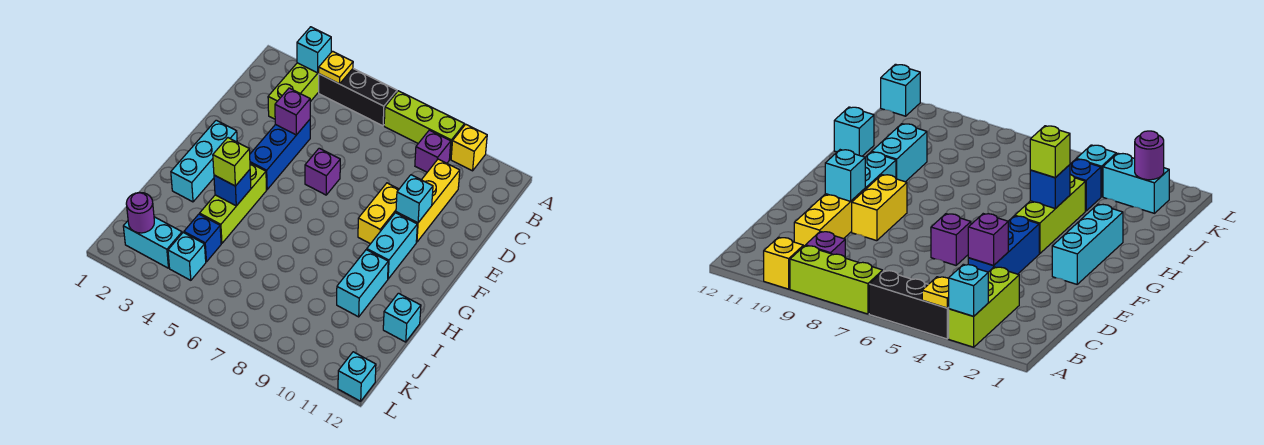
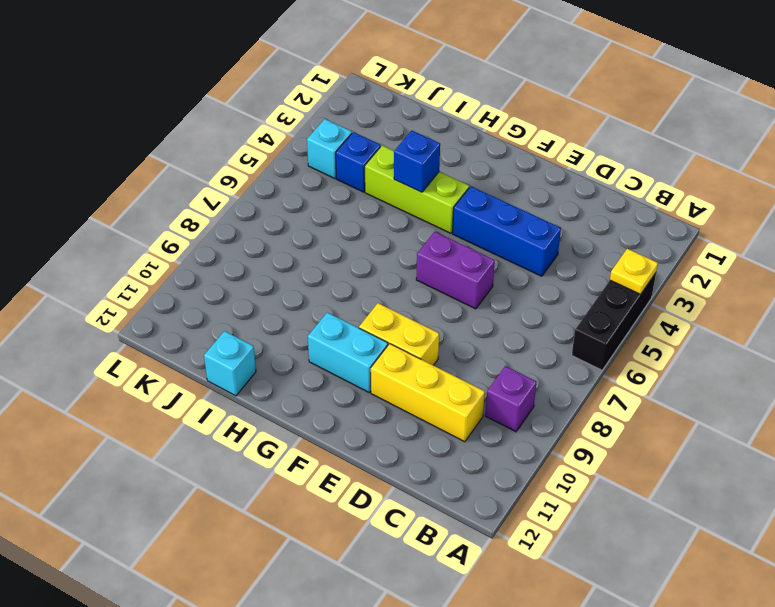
purple 1x2 brick [416,232,495,309] -> purple 1x1 brick [305,148,340,195]
none -> lime 1x3 brick [268,63,319,119]
none -> lime 1x3 brick [384,91,464,159]
none -> yellow 1x1 brick [451,124,487,171]

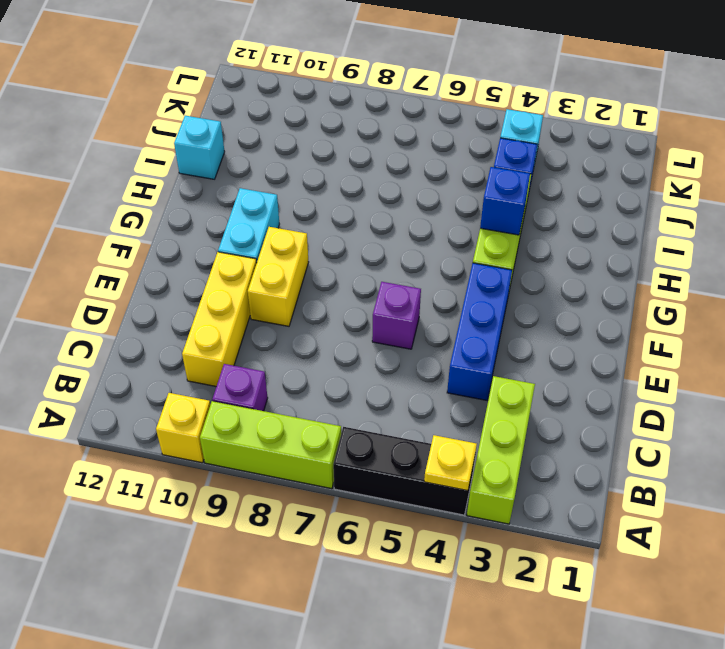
none -> cyan 1x3 brick [171,120,237,202]
none -> cyan 1x2 brick [337,250,388,317]
none -> cyan 1x2 brick [123,217,182,268]

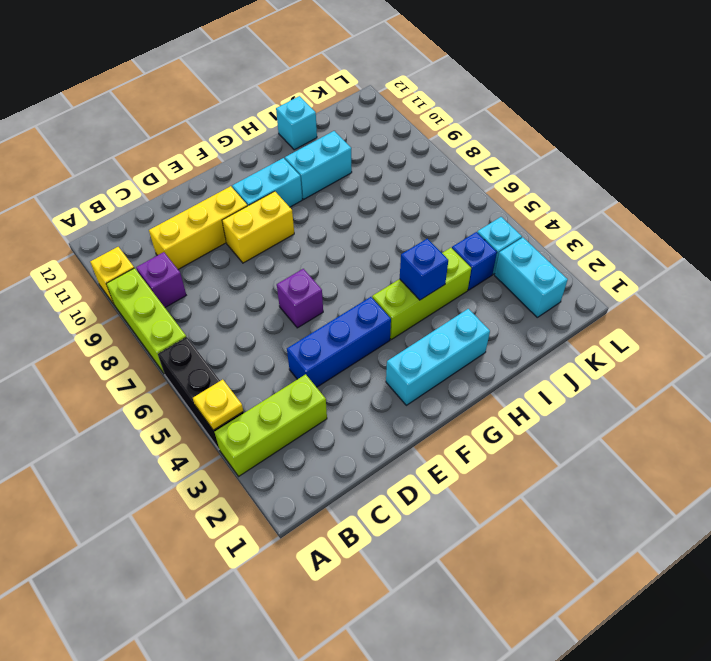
none -> cyan 1x1 brick [338,352,376,401]
none -> cyan 1x1 brick [297,27,331,73]
none -> purple 1x1 brick [275,88,310,135]

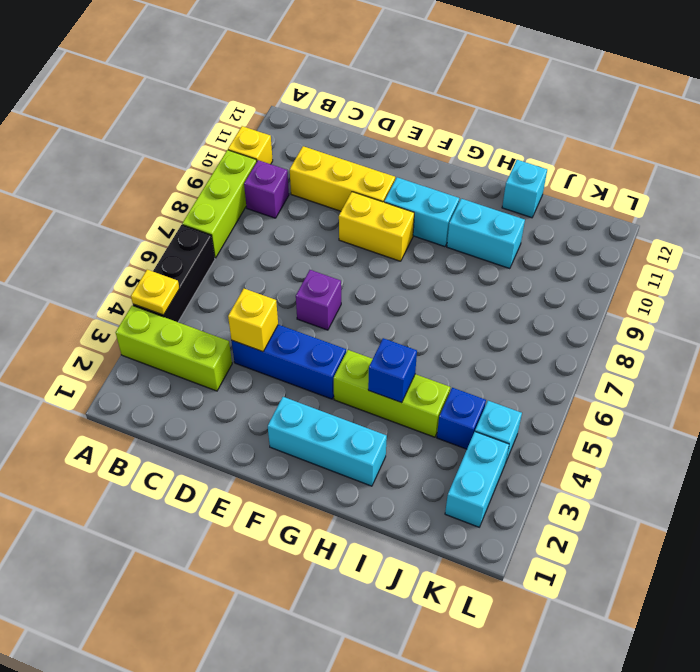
yellow 1x1 brick [228,289,278,352] -> purple 1x1 brick [275,88,310,135]
none -> cyan 1x1 brick [338,352,376,401]
none -> cyan 1x1 brick [297,27,331,73]
none -> cyan 1x1 brick [396,175,433,223]

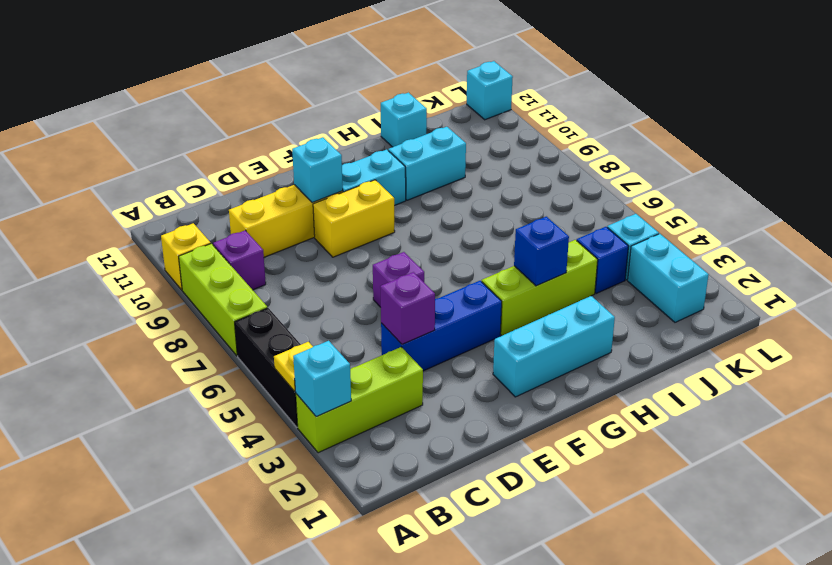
none -> purple 1x1 round brick [126,192,154,233]
none -> lime 1x1 brick [213,138,250,186]

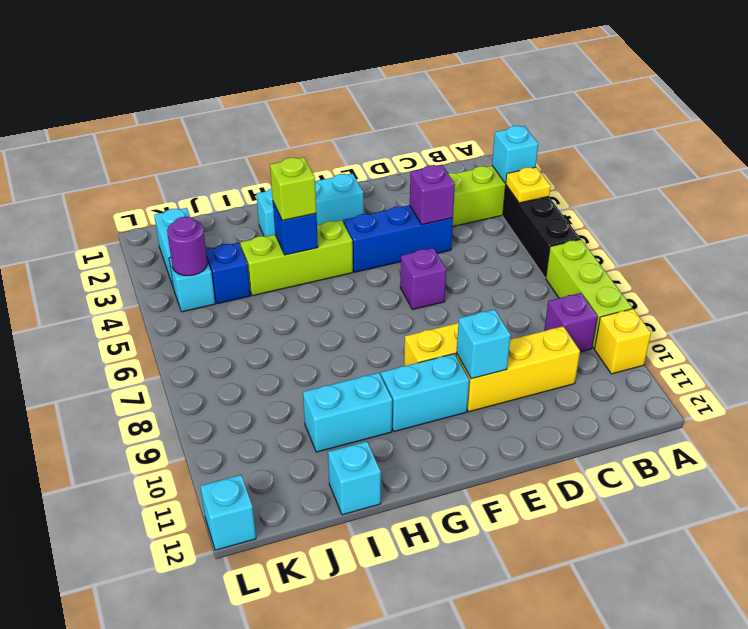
purple 1x1 round brick [167,217,207,276] -> purple 1x1 round brick moved to [126,192,154,233]

